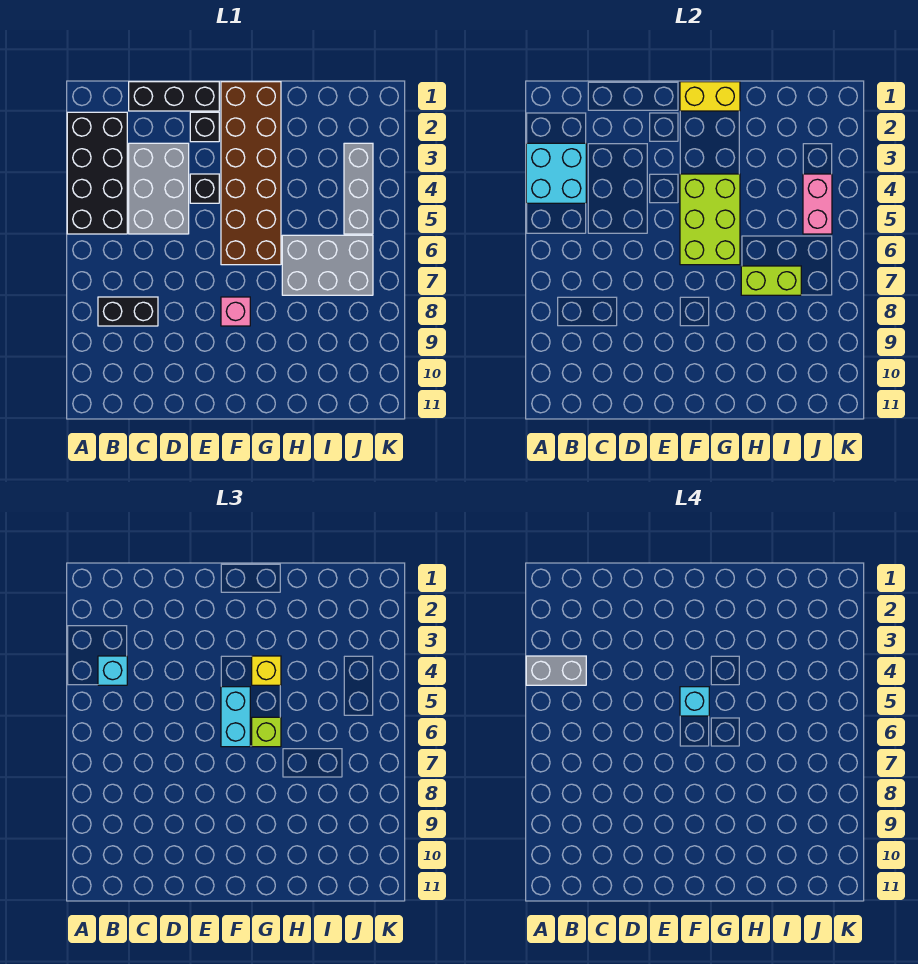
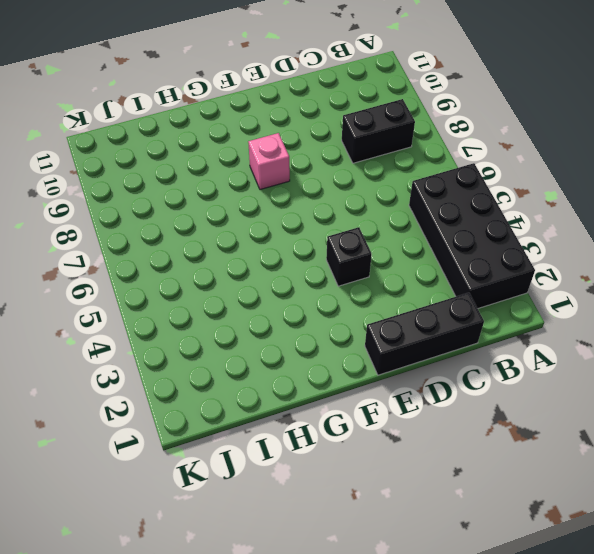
none -> grey 2x3 brick [129,143,189,234]
none -> black 1x1 brick [190,112,219,142]
none -> brown 2x6 brick [221,82,281,265]

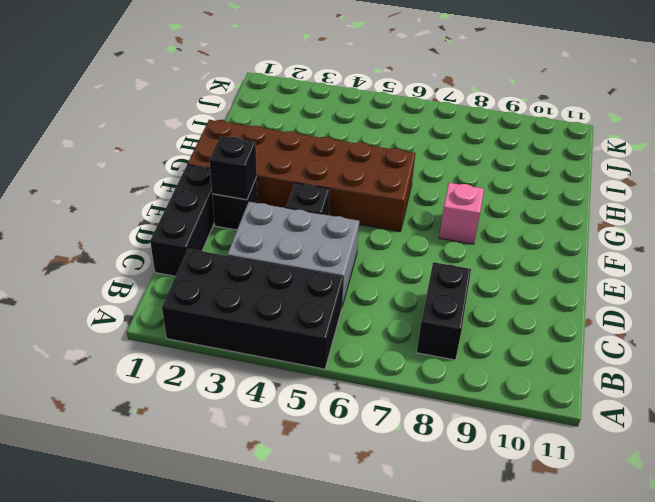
black 1x1 brick [209,136,257,200] -> none
none -> grey 2x3 brick [282,235,373,295]
none -> grey 1x3 brick [344,143,373,234]
none -> cyan 2x2 brick [526,143,586,203]

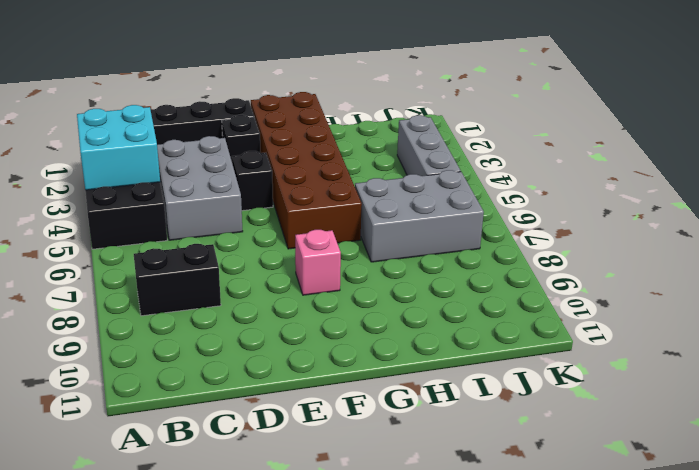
none -> yellow 1x2 brick [680,82,740,111]
none -> lime 2x3 brick [680,174,740,265]
none -> lime 1x2 brick [741,266,801,295]

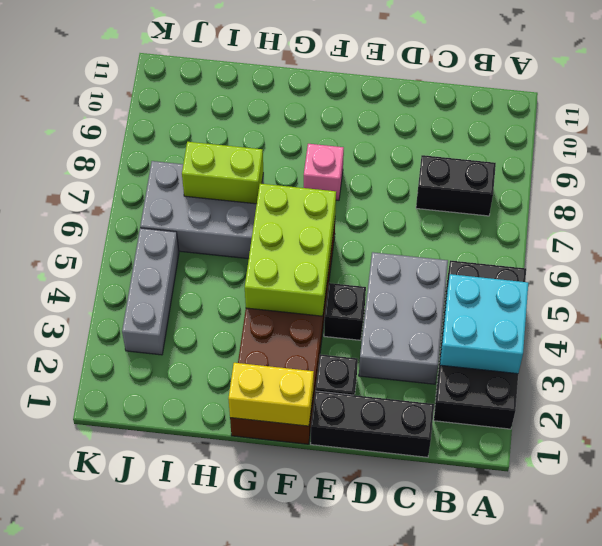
none -> pink 1x2 brick [803,174,832,234]
none -> cyan 1x1 brick [98,656,127,685]
none -> cyan 1x2 brick [221,687,250,747]

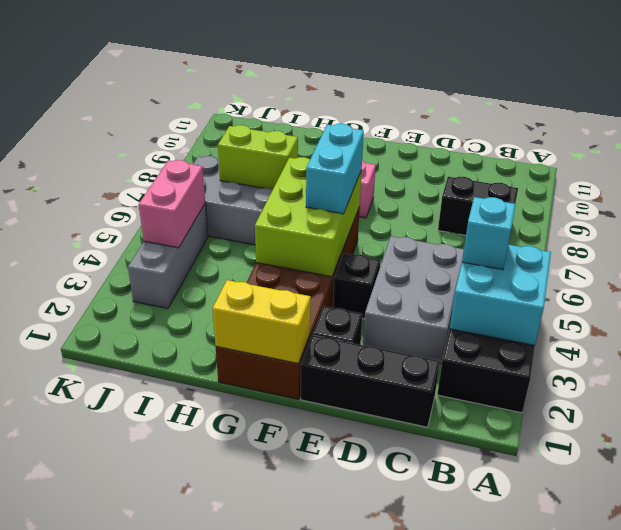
none -> yellow 1x1 brick [252,656,281,685]
none -> lime 1x1 brick [252,717,281,747]
none -> grey 1x2 brick [526,656,586,685]

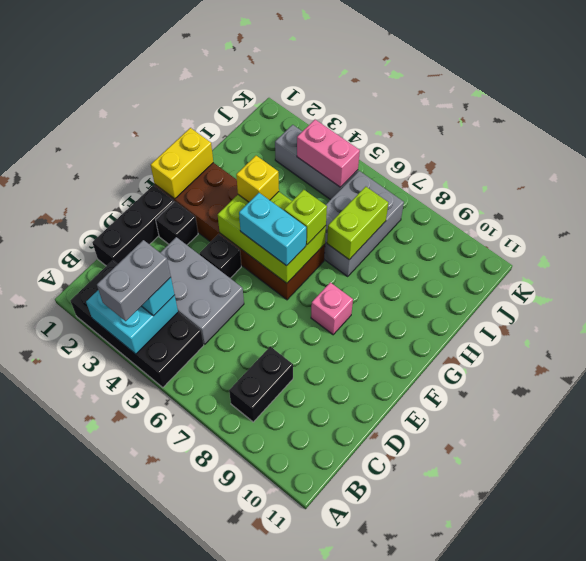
none -> cyan 1x1 brick [680,687,709,716]

